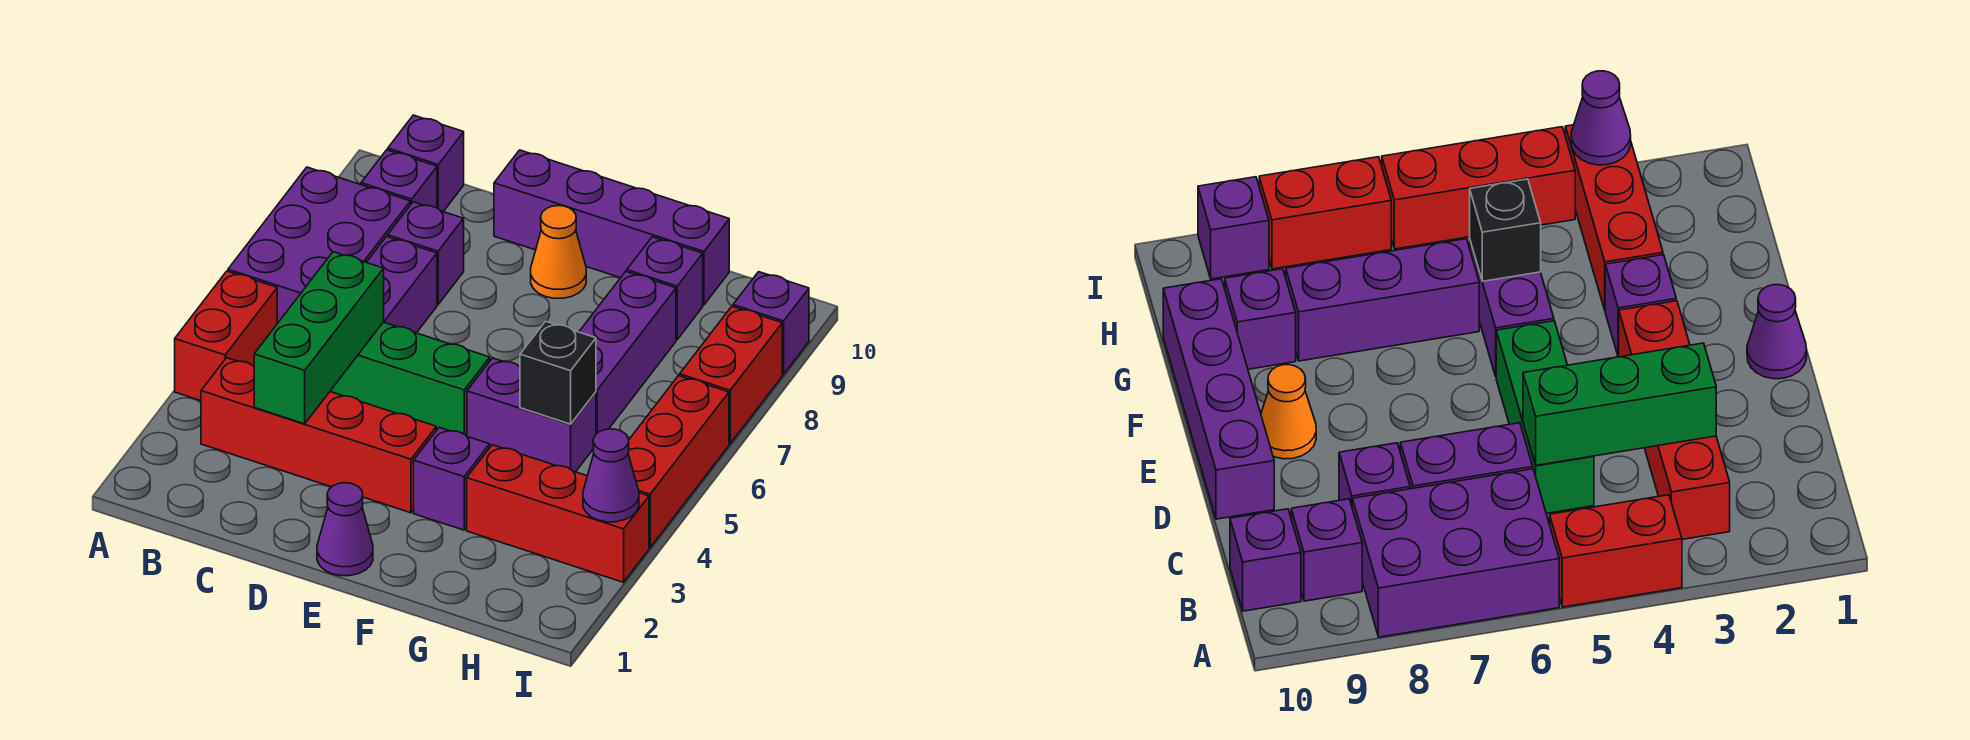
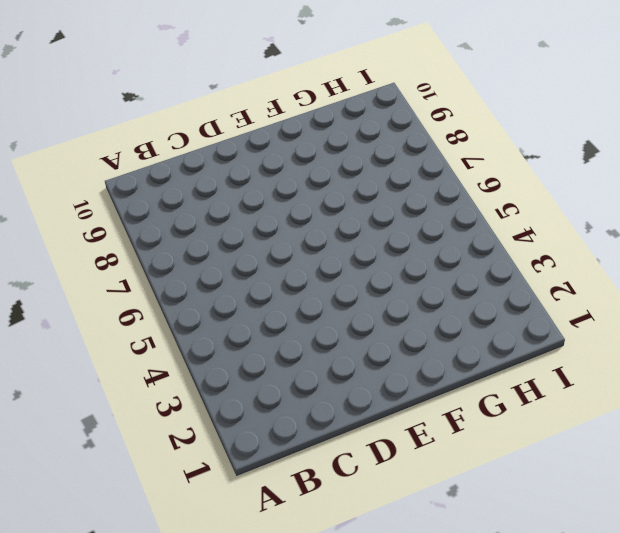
none -> red 1x2 brick [175,271,277,401]
none -> purple 2x3 brick [228,167,410,324]
none -> red 1x4 brick [201,358,436,513]

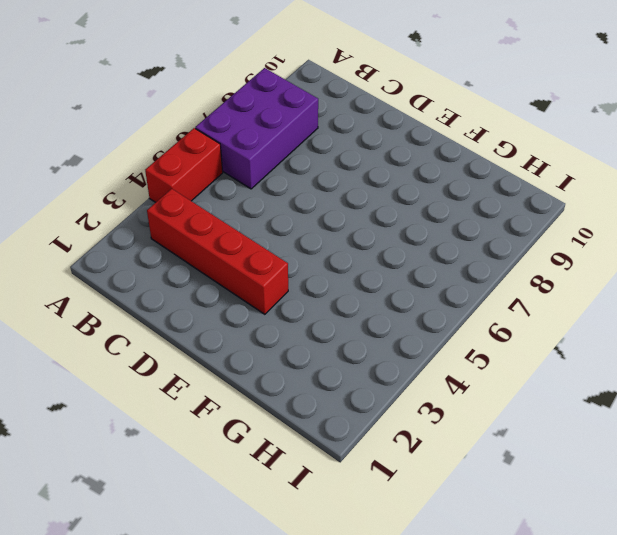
none -> purple 1x1 brick [361,150,437,208]
none -> purple 1x1 brick [388,115,464,212]
none -> green 1x3 brick [330,322,490,436]

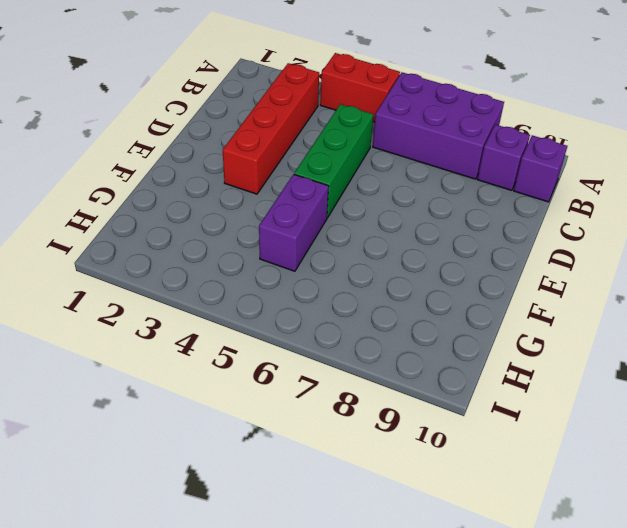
none -> purple 1x2 brick [366,237,437,333]
none -> purple 1x1 brick [388,202,464,305]
none -> purple 1x4 brick [494,150,729,305]

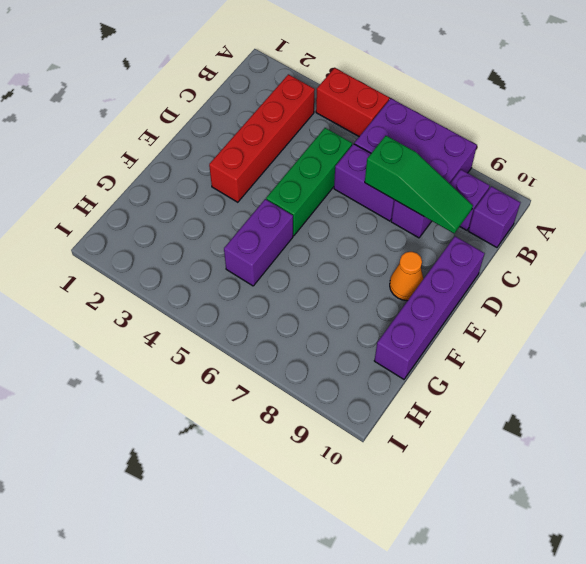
green 1x3 slope [365,136,473,233] -> none
none -> purple 1x1 cone [317,483,373,576]
none -> purple 1x1 brick [414,427,490,530]
none -> red 1x3 brick [467,445,649,582]

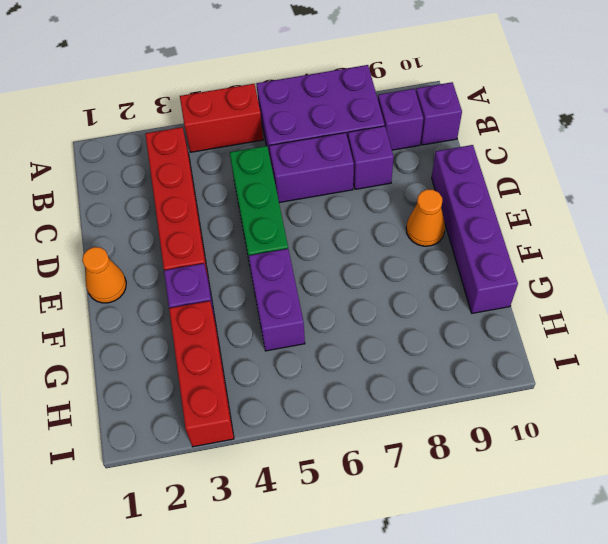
orange 1x1 cone [82,247,126,303] -> purple 1x1 cone [317,483,373,576]
none -> purple 1x3 brick [579,271,676,434]
none -> purple 1x1 brick [627,237,703,340]
none -> red 1x3 brick [628,376,729,548]

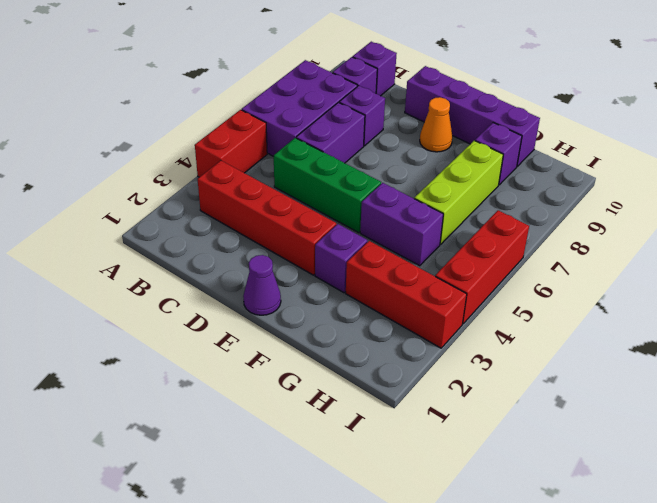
lime 1x3 brick [414,141,503,244] -> purple 1x3 brick [579,271,676,434]
none -> red 1x2 brick [680,306,782,444]
none -> purple 1x1 brick [733,272,809,374]
none -> green 1x3 brick [254,252,384,424]

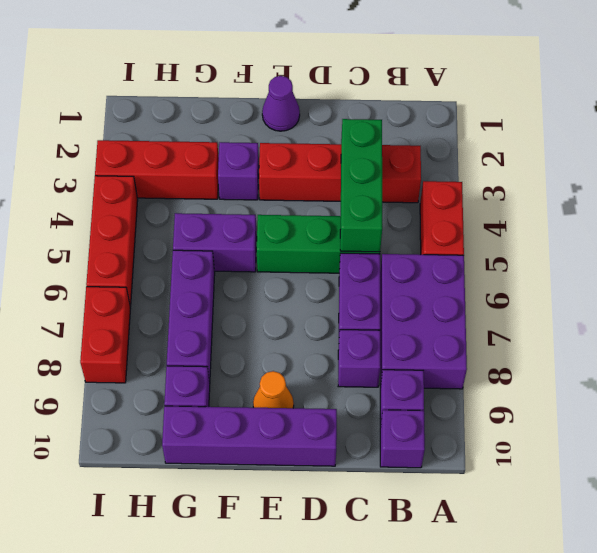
none -> purple 1x1 brick [733,272,809,374]
none -> black 1x1 brick [520,321,596,424]
none -> purple 1x1 cone [583,429,639,522]

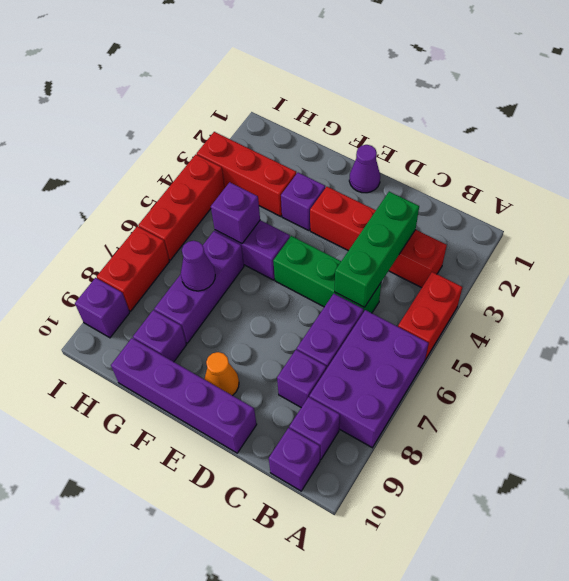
purple 1x1 brick [211,182,260,244] -> black 1x1 brick [520,321,596,424]
purple 1x1 cone [181,241,215,291] -> purple 1x1 cone moved to [583,429,639,522]

